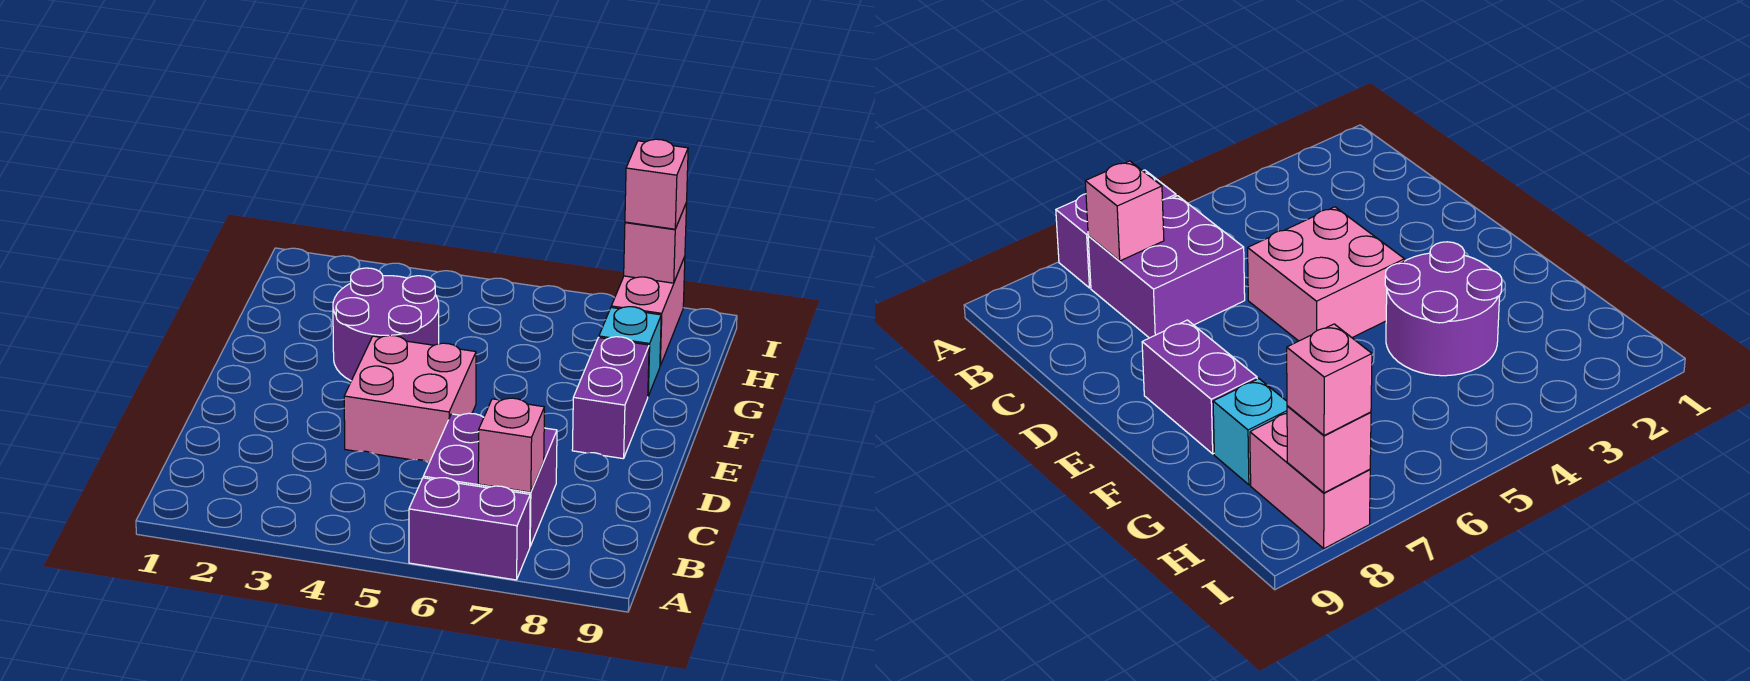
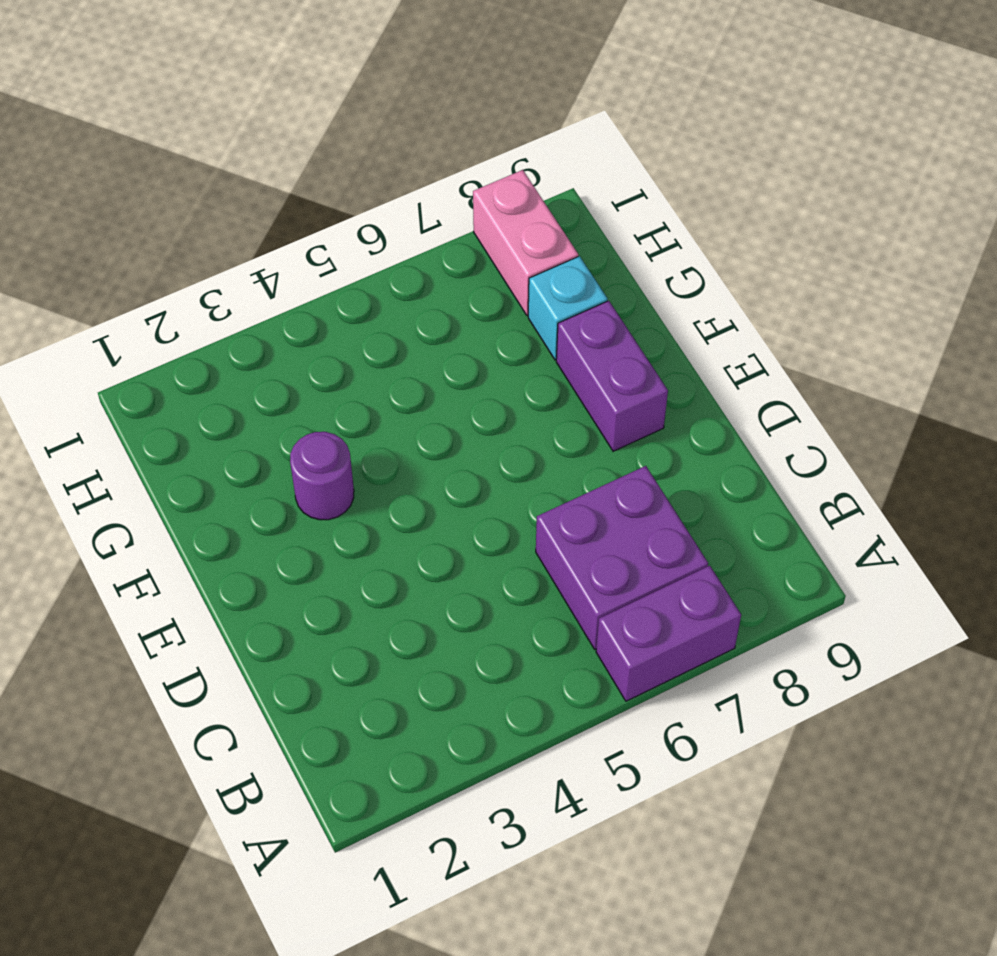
purple 1x1 round brick [290,432,354,520] -> purple 2x2 round brick [333,268,439,381]
none -> pink 2x2 brick [344,335,476,462]
none -> pink 1x1 brick [478,398,544,492]

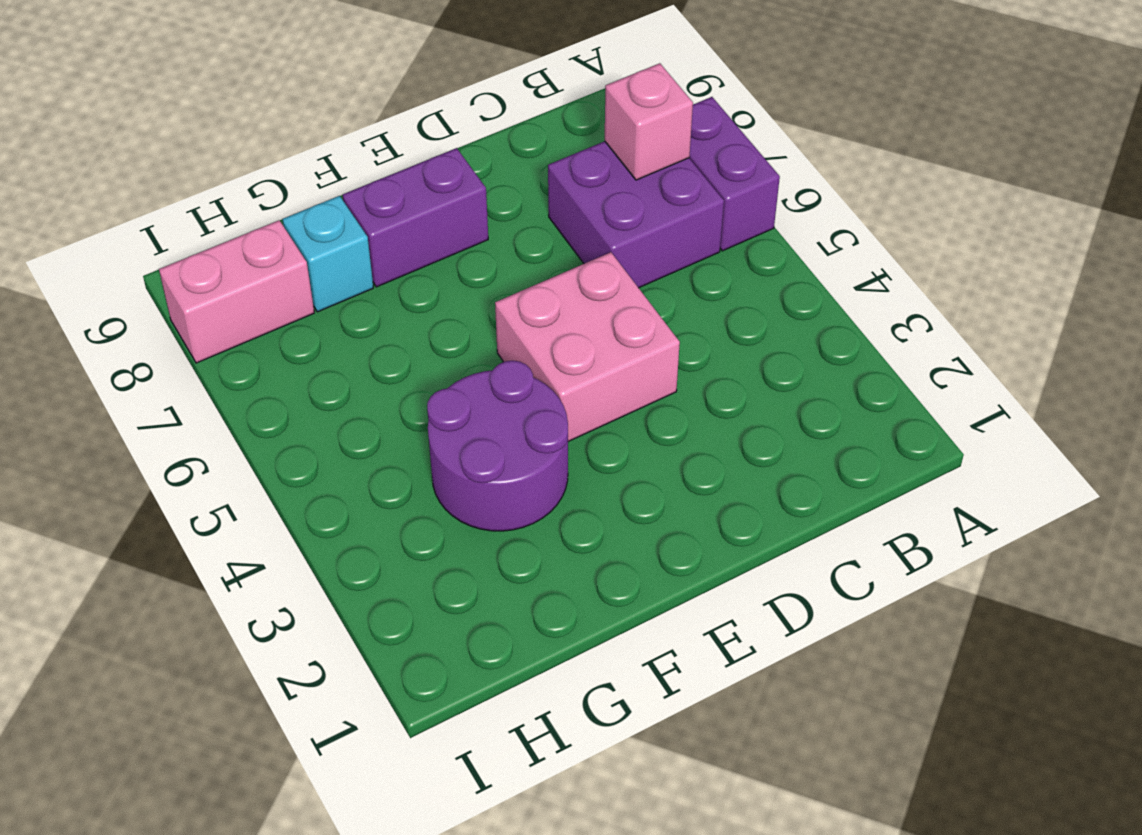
none -> pink 1x1 brick [624,203,687,283]
none -> pink 1x1 brick [625,139,688,229]

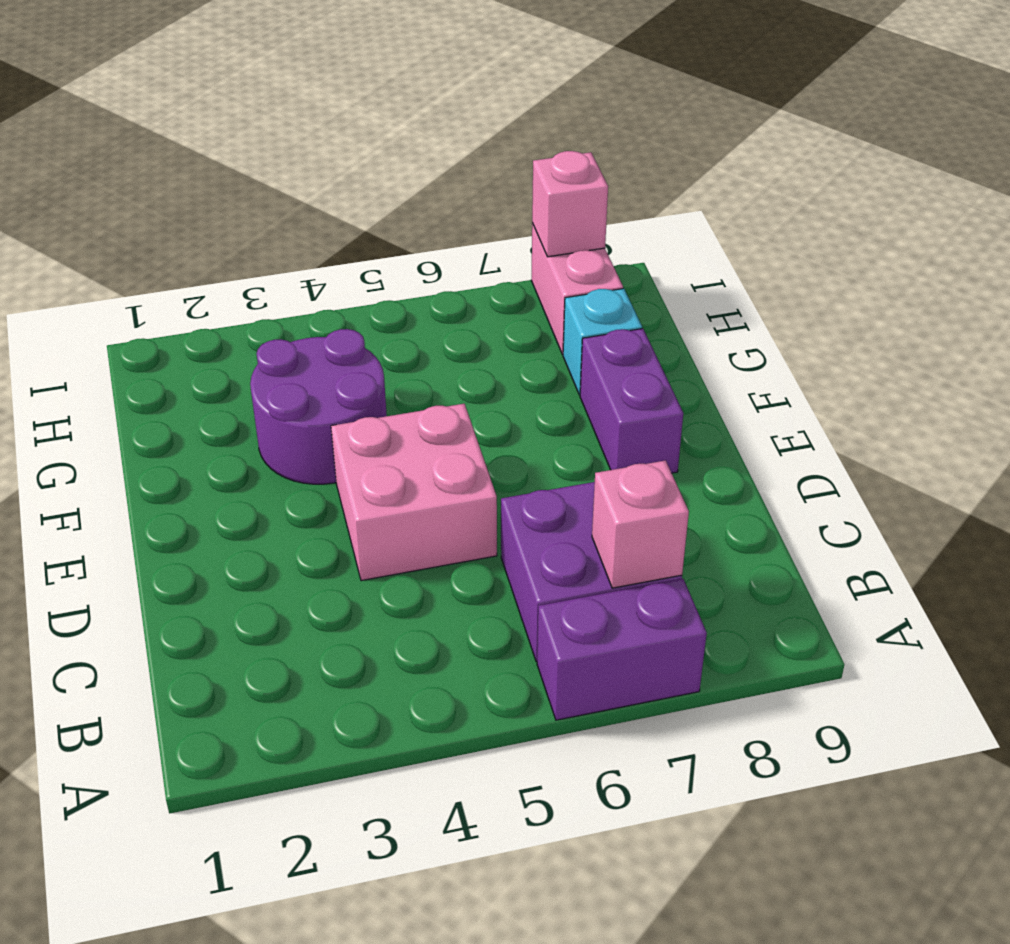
none -> pink 1x1 brick [625,139,688,229]

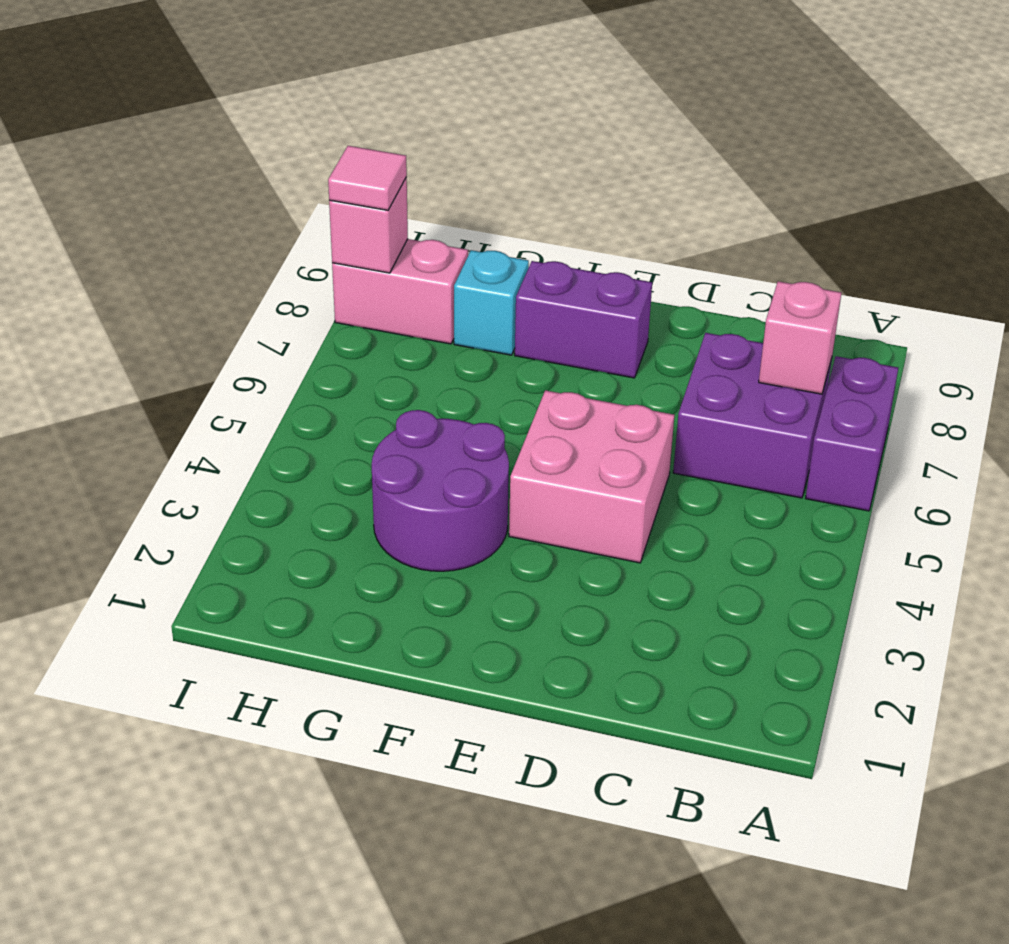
pink 1x1 tile [328,146,407,210] -> pink 1x1 brick [625,139,688,229]

